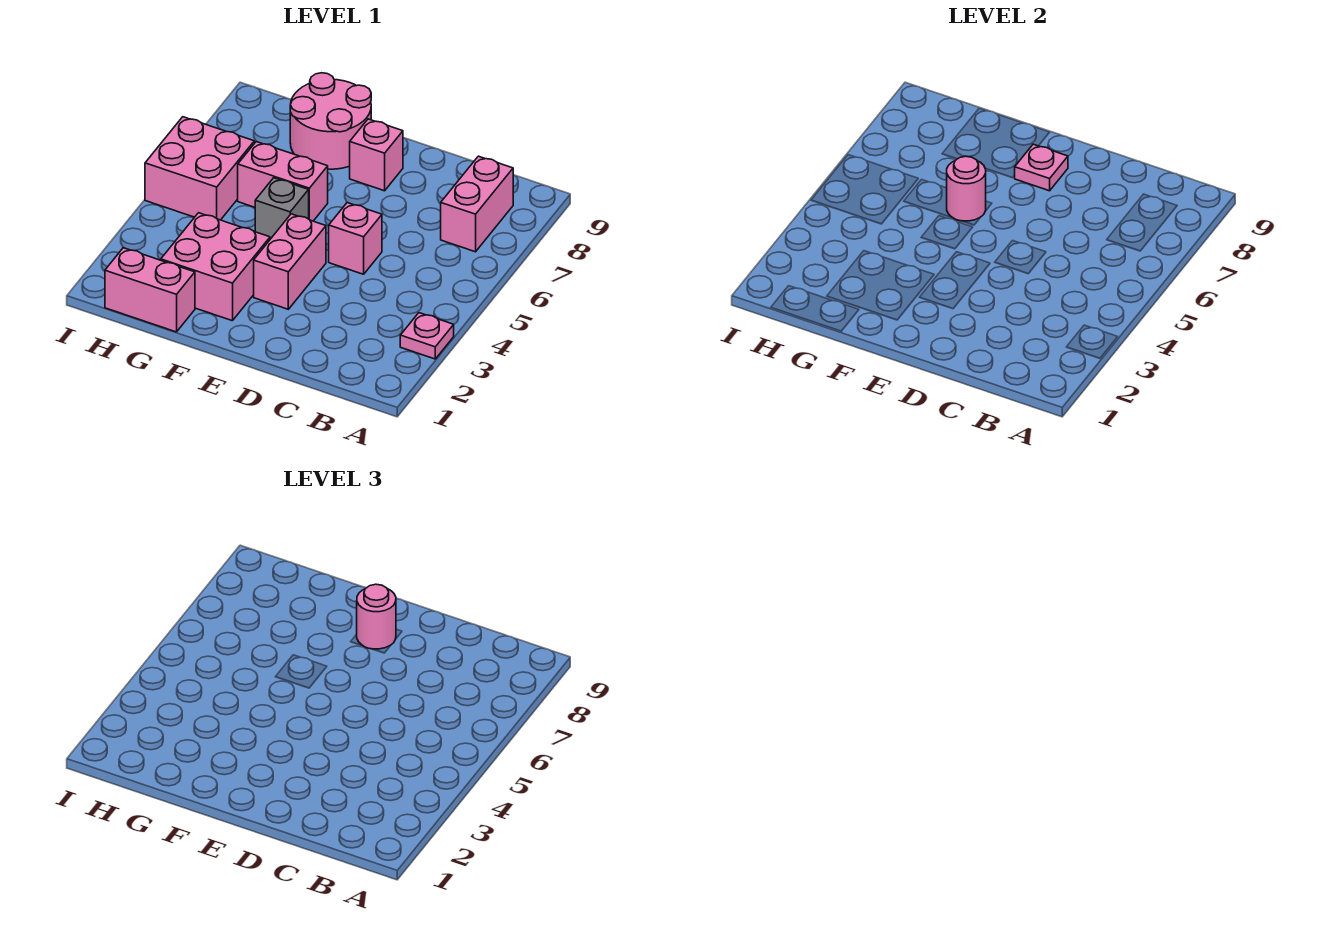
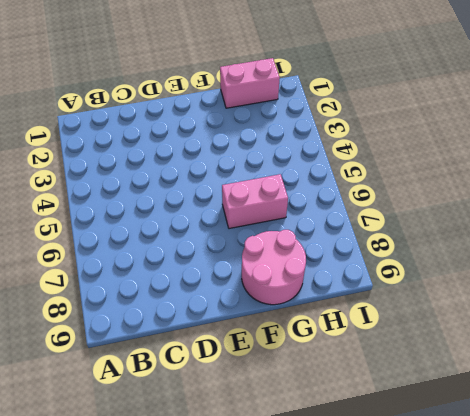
none -> pink 1x1 plate [400,313,454,359]
none -> pink 1x2 brick [441,156,513,252]
none -> pink 1x1 brick [329,203,382,274]

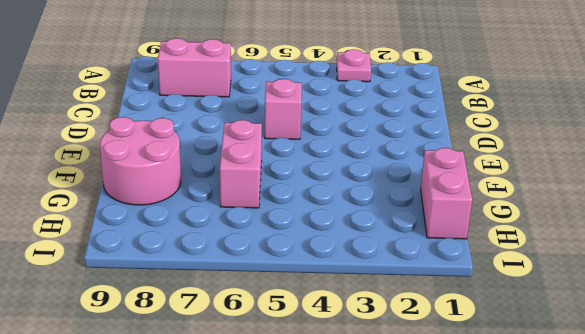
none -> pink 1x2 brick [254,214,326,309]
none -> pink 1x1 brick [350,119,403,191]
none -> pink 2x2 brick [161,213,270,321]

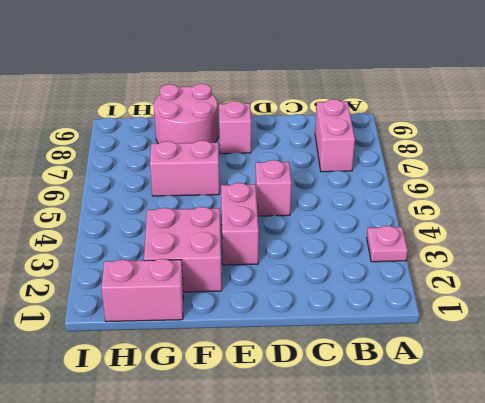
none -> grey 1x1 brick [255,178,309,239]
none -> pink 2x2 brick [145,117,254,220]
none -> pink 1x1 plate [1014,144,1068,191]

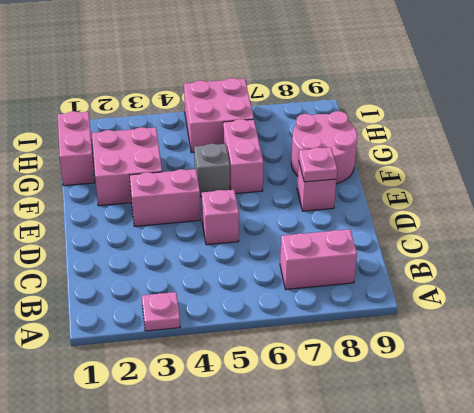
none -> pink 1x1 round brick [947,156,986,221]
none -> pink 1x1 round brick [357,584,396,649]

